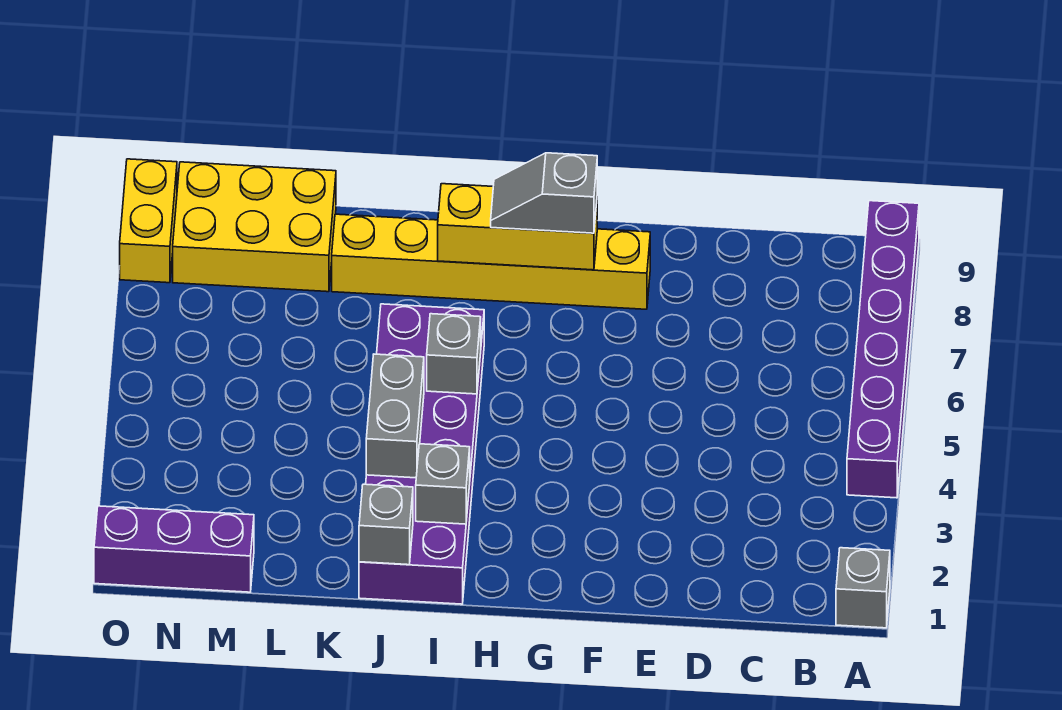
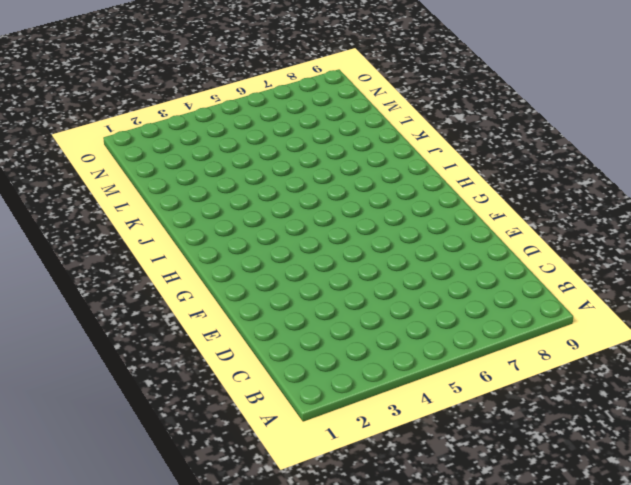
none -> grey 1x1 brick [836,548,890,628]
none -> purple 1x6 brick [847,201,919,498]
none -> yellow 1x6 brick [332,214,650,309]

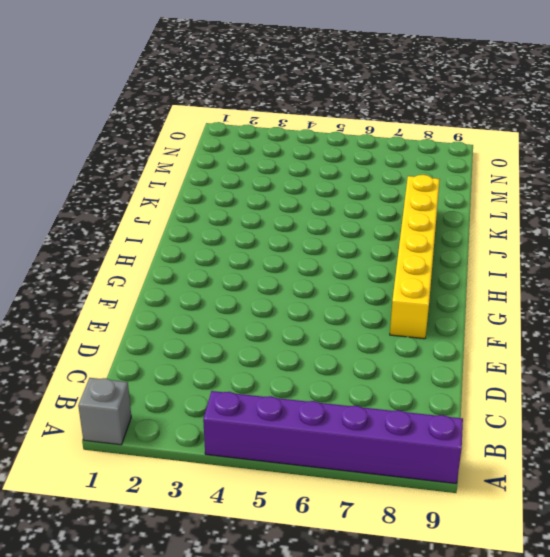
none -> purple 2x6 brick [359,304,484,604]
none -> yellow 2x3 brick [173,162,336,292]
none -> purple 1x3 brick [94,506,254,592]

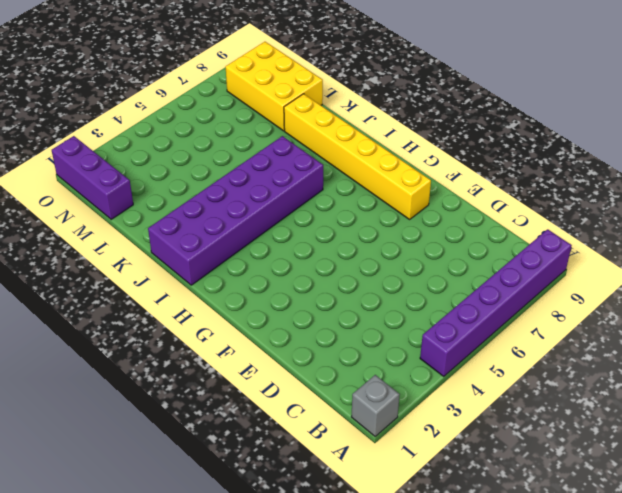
none -> yellow 1x2 brick [120,159,177,283]
none -> yellow 1x3 brick [438,184,597,270]
none -> grey 1x1 brick [416,444,470,524]

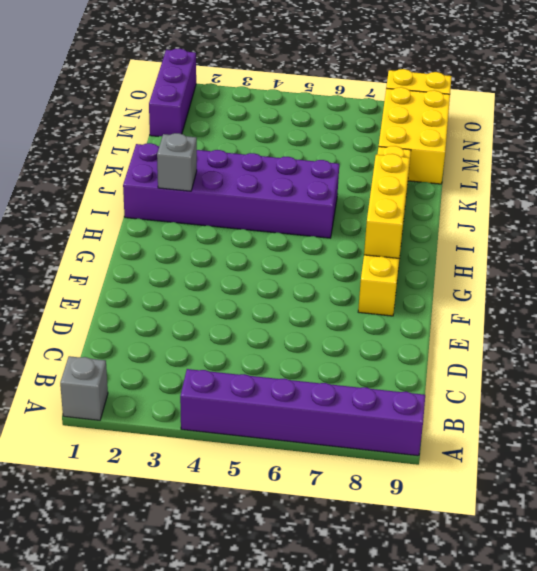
none -> grey 1x1 brick [427,314,481,394]
none -> grey 1x1 brick [359,484,413,565]
none -> grey 1x2 brick [366,354,424,478]

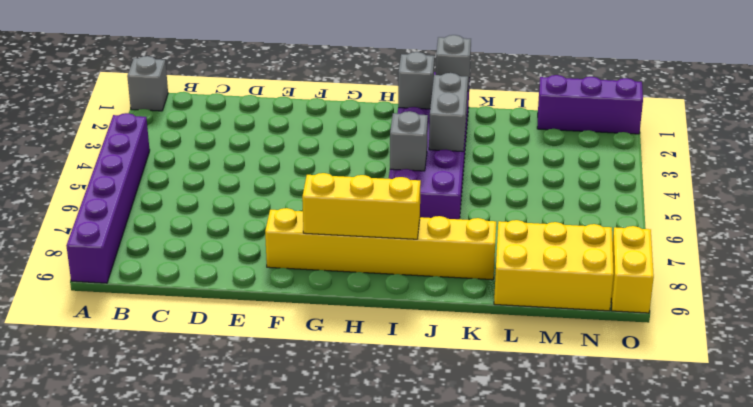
none -> grey 1x2 slope [491,153,597,233]

